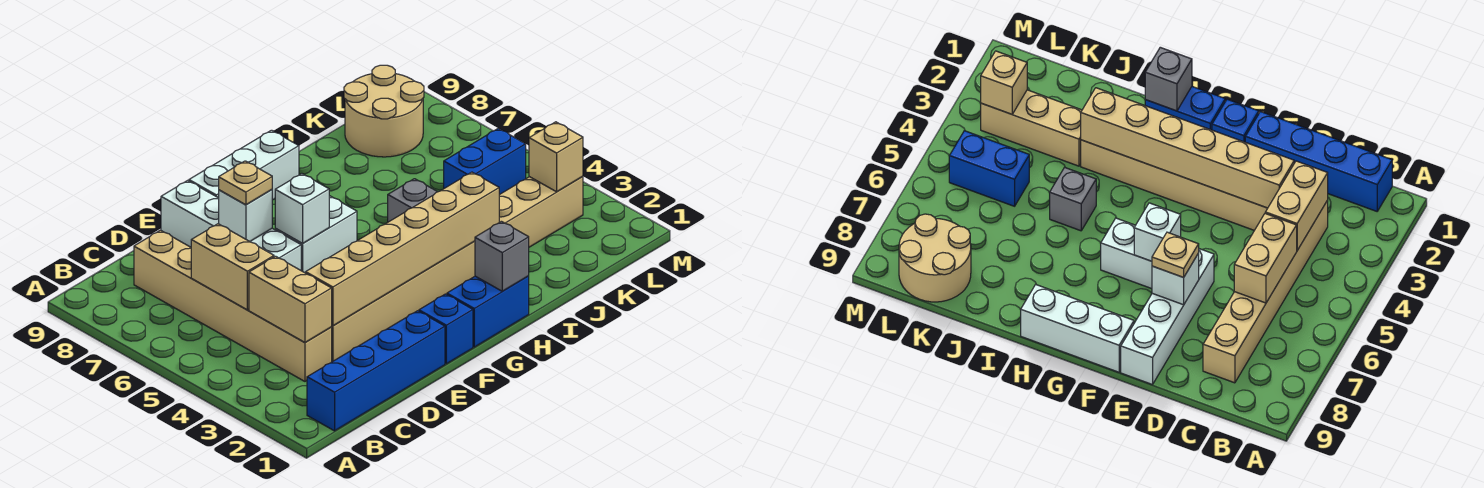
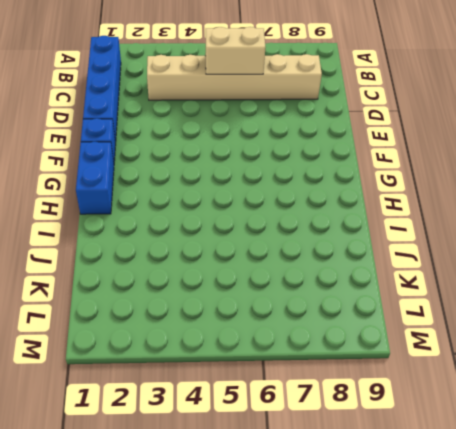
none -> tan 1x6 brick [332,241,475,362]
none -> white 1x4 brick [161,181,301,270]
none -> white 1x2 brick [275,196,357,273]

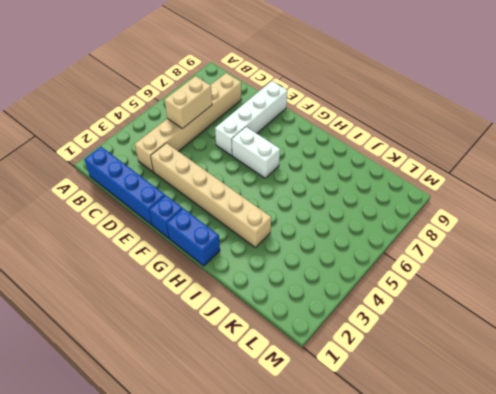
none -> white 1x3 brick [189,130,299,200]
none -> grey 1x1 brick [388,179,437,222]
none -> tan 1x3 brick [499,176,583,247]

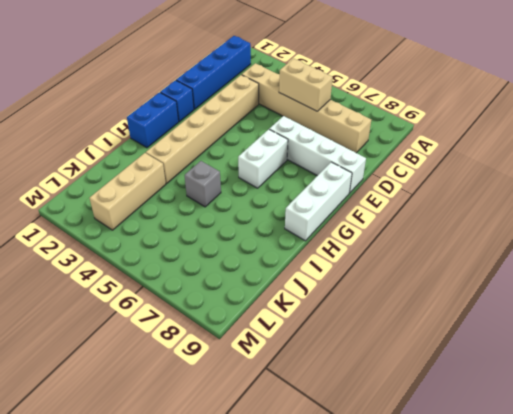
none -> blue 1x2 brick [444,128,526,195]
none -> tan 2x2 round brick [344,65,424,157]
none -> tan 1x2 brick [249,256,332,343]

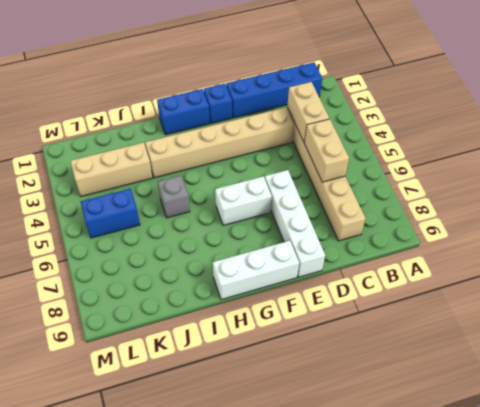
none -> tan 2x2 round brick [344,65,424,157]
none -> tan 1x6 brick [306,172,499,326]
none -> white 1x1 brick [219,190,272,241]

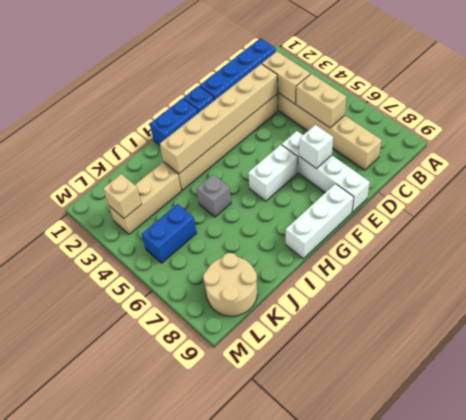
none -> white 1x1 brick [275,174,329,244]
none -> grey 1x1 brick [475,221,529,291]
none -> tan 1x1 plate [219,161,272,205]

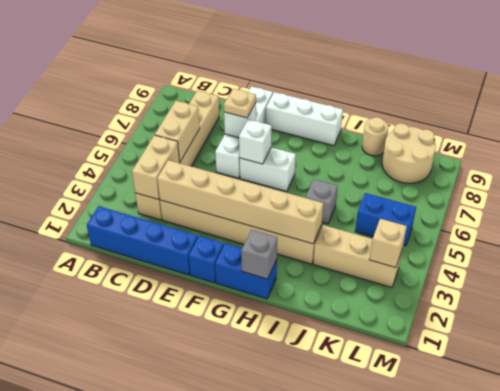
tan 1x1 round brick [362,117,389,156] -> none

